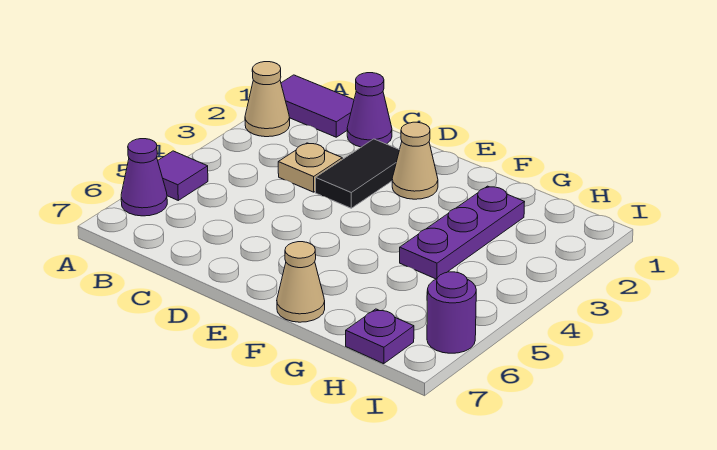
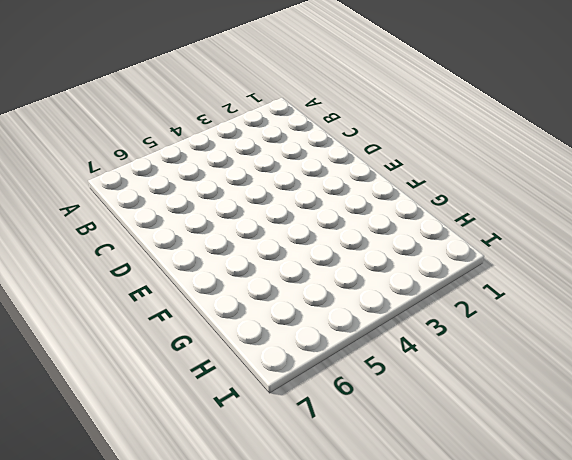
none -> purple 1x2 tile [281,75,354,137]
none -> tan 1x1 cone [245,62,290,137]
none -> purple 1x1 tile [158,151,208,200]

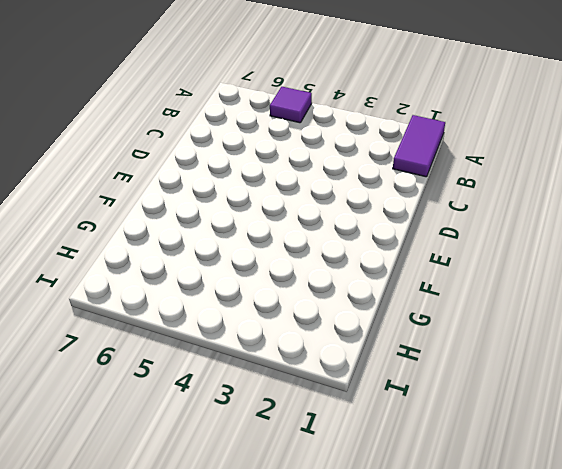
none -> tan 1x1 cone [245,62,290,137]
none -> purple 1x1 cone [121,139,167,216]
none -> purple 1x1 cone [347,73,392,147]

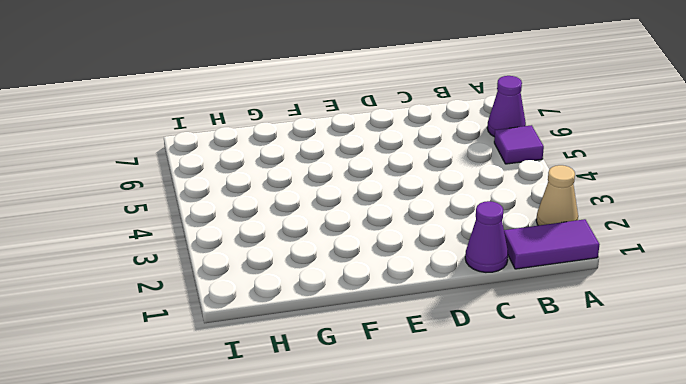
none -> tan 1x1 plate [278,143,342,192]
none -> black 1x2 tile [316,139,399,208]
none -> tan 1x1 cone [392,122,438,199]

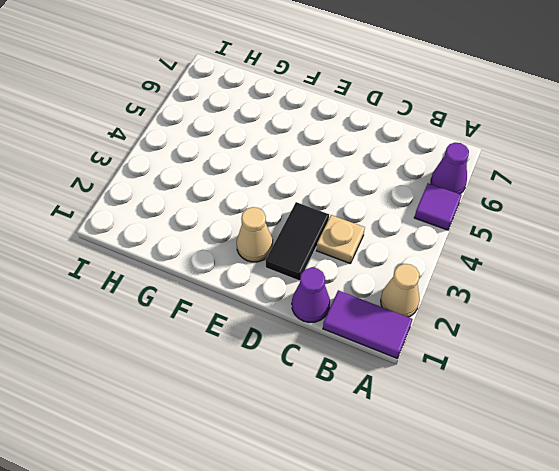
none -> tan 1x1 cone [277,242,325,322]
none -> purple 1x3 plate [400,186,524,279]
none -> purple 1x1 plate [346,309,414,364]

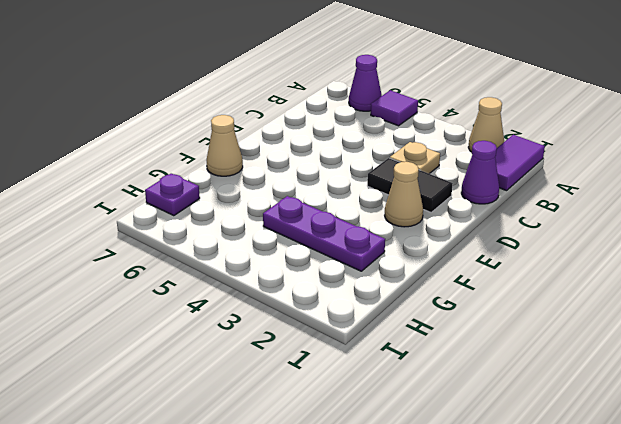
none -> purple 1x1 round brick [427,272,476,353]

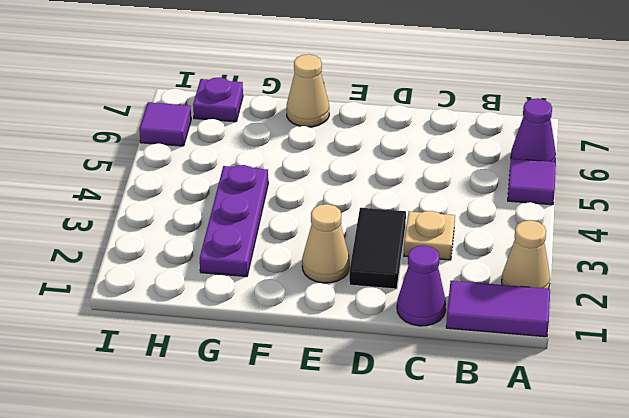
purple 1x1 tile [139,102,191,146] -> purple 1x1 round brick [427,272,476,353]

